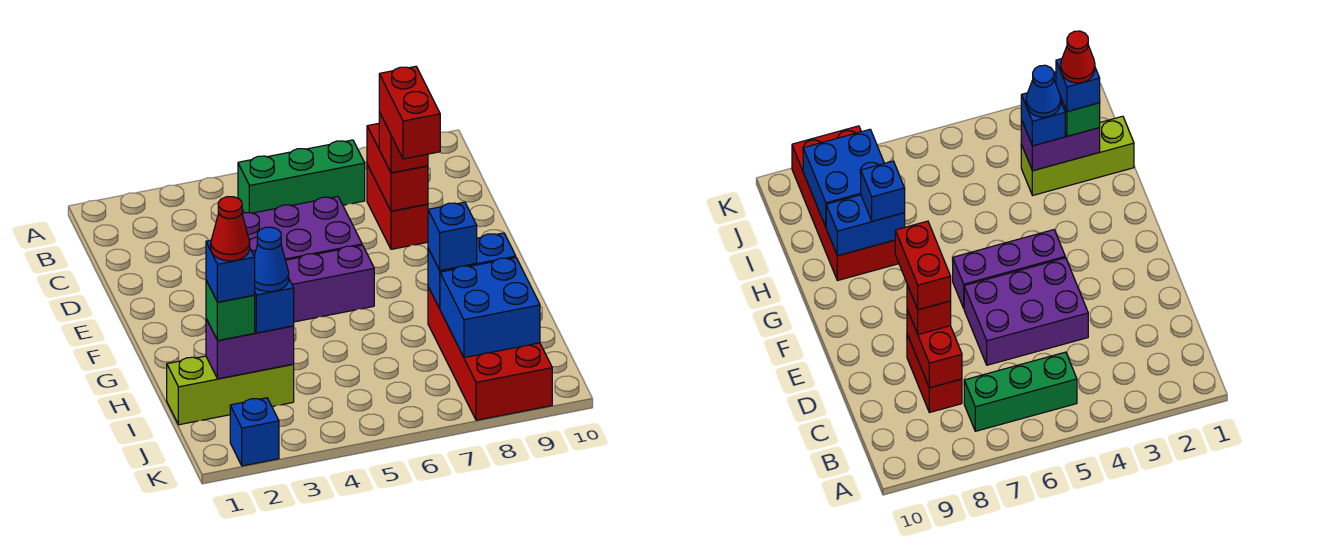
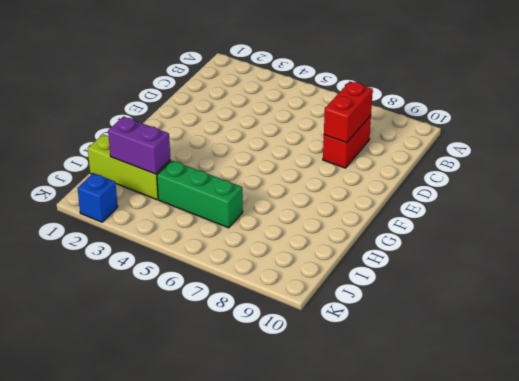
green 1x3 brick [157,160,243,228] -> green 1x3 brick moved to [238,140,365,213]
none -> purple 2x3 brick [242,197,362,260]
none -> purple 1x3 brick [285,245,374,322]
none -> red 2x4 brick [428,287,552,420]

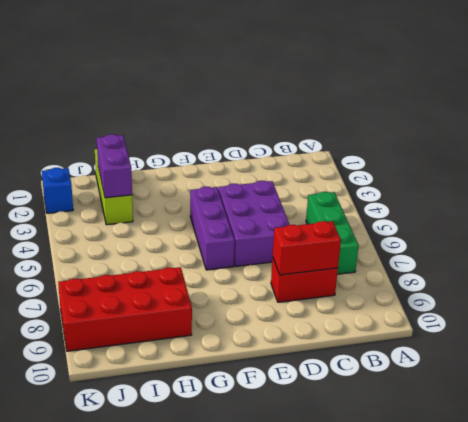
none -> blue 1x2 brick [428,233,516,309]
none -> blue 2x2 brick [440,257,540,358]
none -> red 1x1 brick [379,112,428,173]

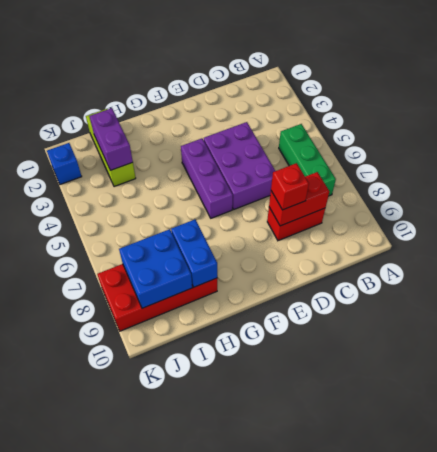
none -> blue 1x1 brick [428,202,477,270]
none -> green 1x1 brick [206,281,255,341]
none -> blue 1x1 brick [254,280,294,333]

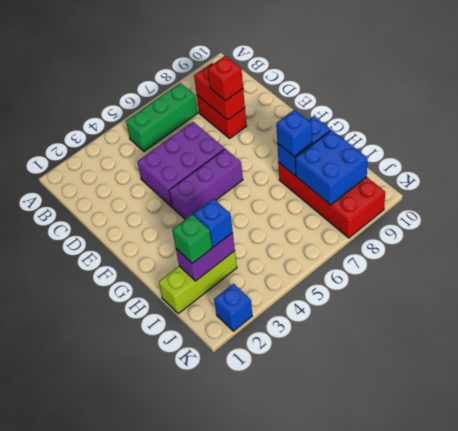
none -> red 1x2 brick [379,66,440,159]
none -> blue 1x1 brick [206,240,255,302]
none -> blue 1x1 cone [254,227,289,292]

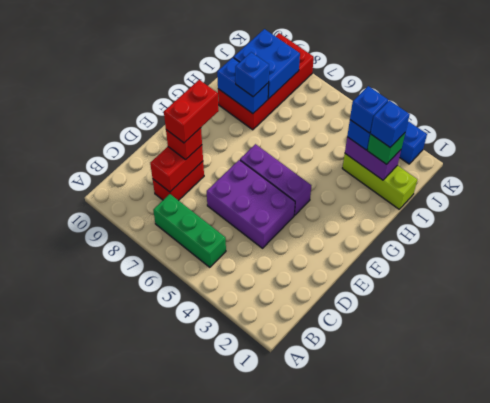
blue 1x1 brick [350,86,388,133] -> blue 1x1 cone [254,227,289,292]
none -> red 1x1 cone [211,197,250,261]

